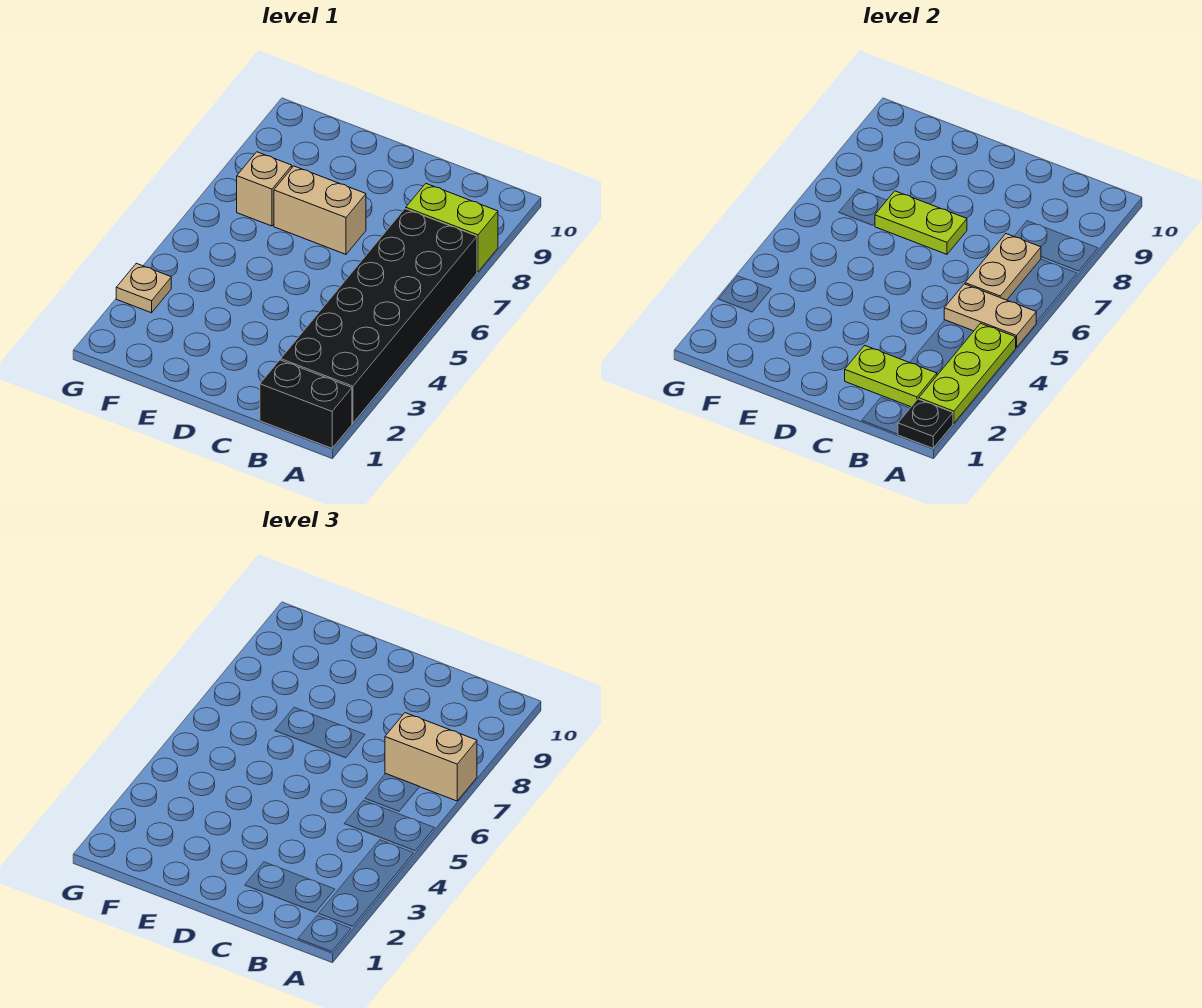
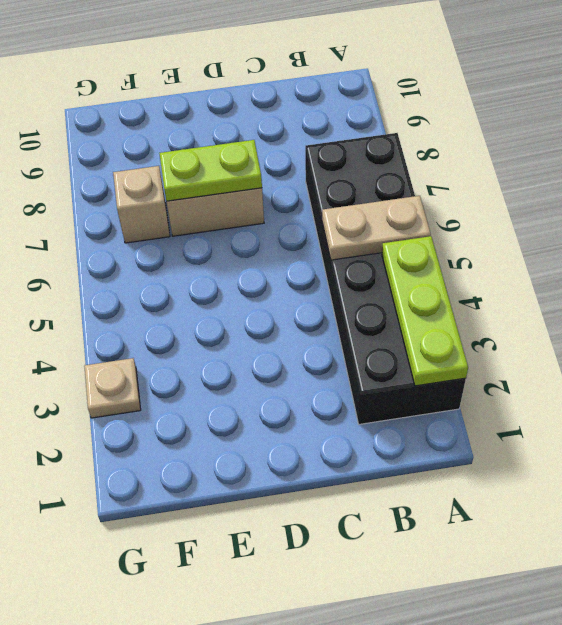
none -> black 1x2 brick [260,360,352,448]
none -> lime 1x2 brick [406,184,498,272]
none -> black 1x1 plate [898,399,953,448]

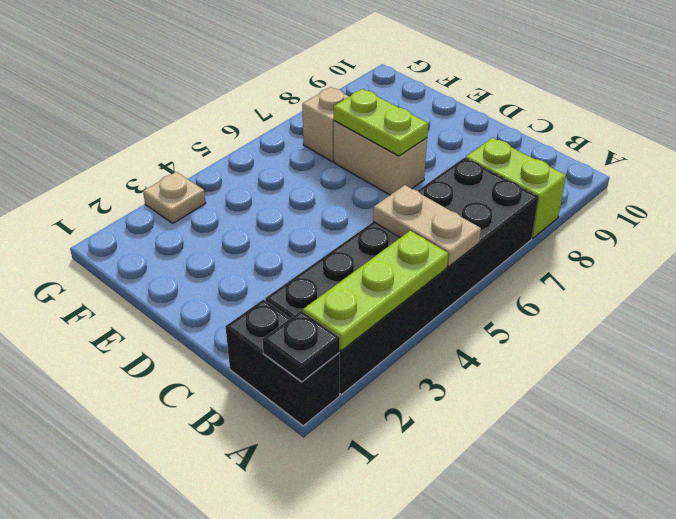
none -> lime 1x2 plate [845,345,937,407]
none -> tan 1x2 plate [965,234,1041,300]
none -> tan 1x2 brick [385,713,477,801]

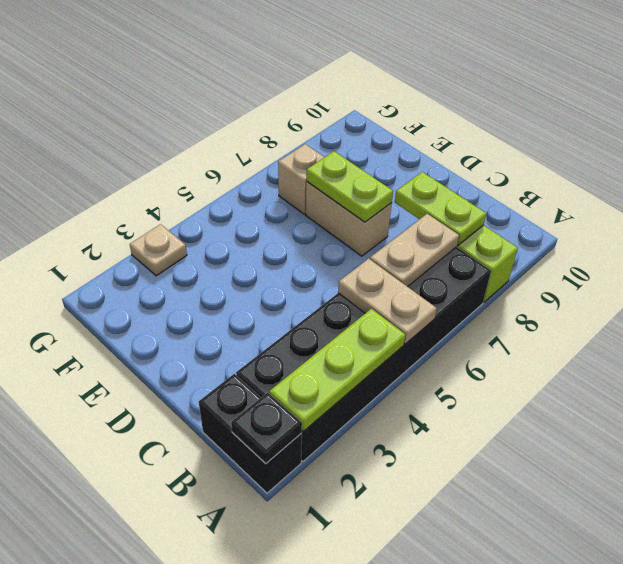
lime 1x2 plate [395,172,486,245] -> lime 1x2 plate moved to [845,345,937,407]
none -> tan 1x2 brick [385,713,477,801]

